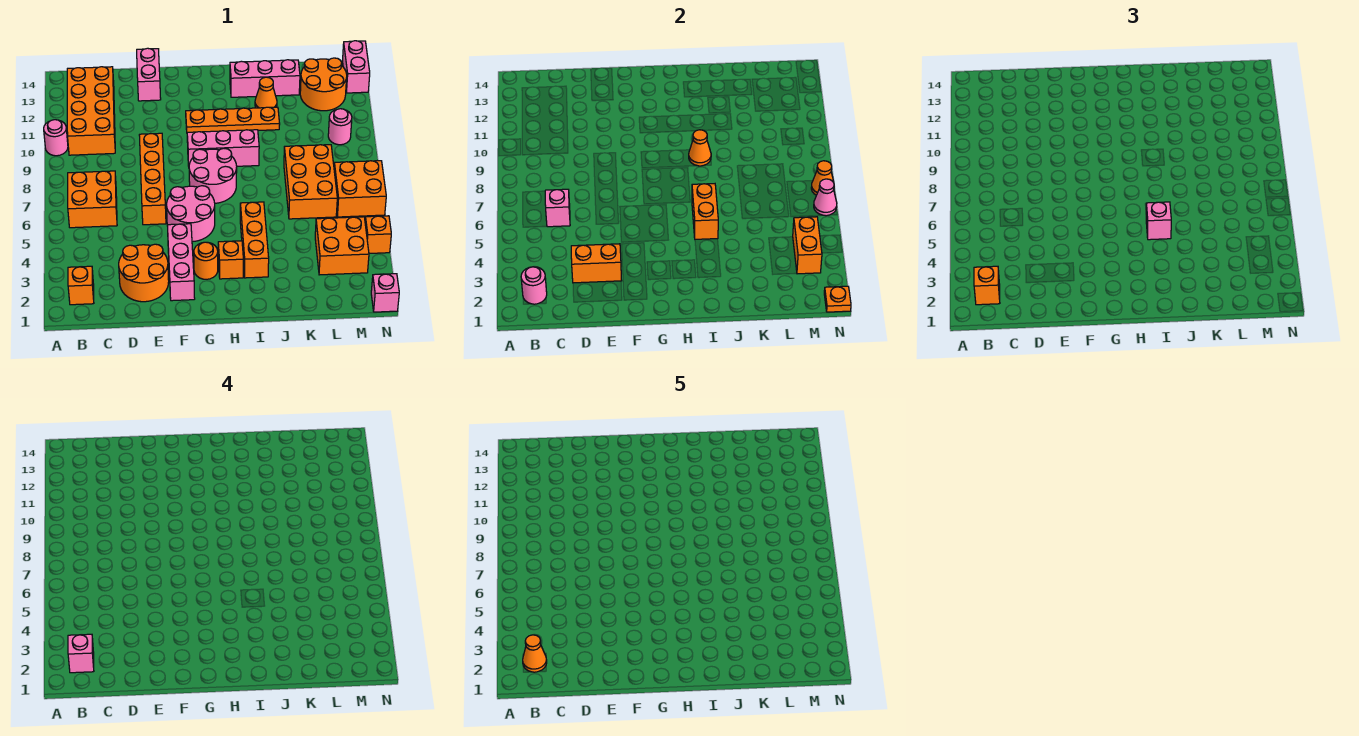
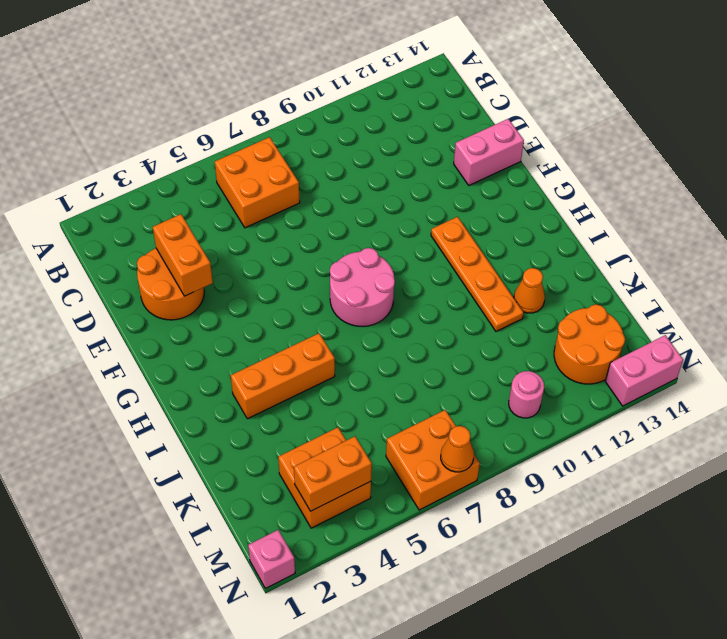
none -> pink 1x1 round brick [44,120,68,156]
none -> orange 1x1 brick [68,266,94,305]
none -> orange 2x4 brick [67,67,115,155]
none -> orange 1x4 brick [139,133,166,225]

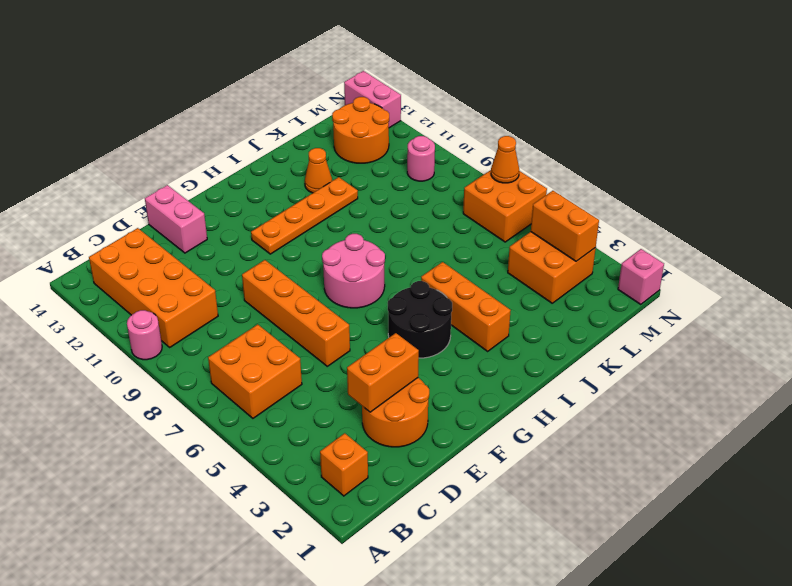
black 2x2 round brick [388,281,452,358] -> pink 2x2 round brick [167,186,215,242]
none -> pink 1x3 brick [167,224,195,301]
none -> orange 1x1 round brick [194,242,218,279]
none -> pink 1x3 brick [187,130,259,166]
none -> orange 1x1 brick [218,241,243,279]

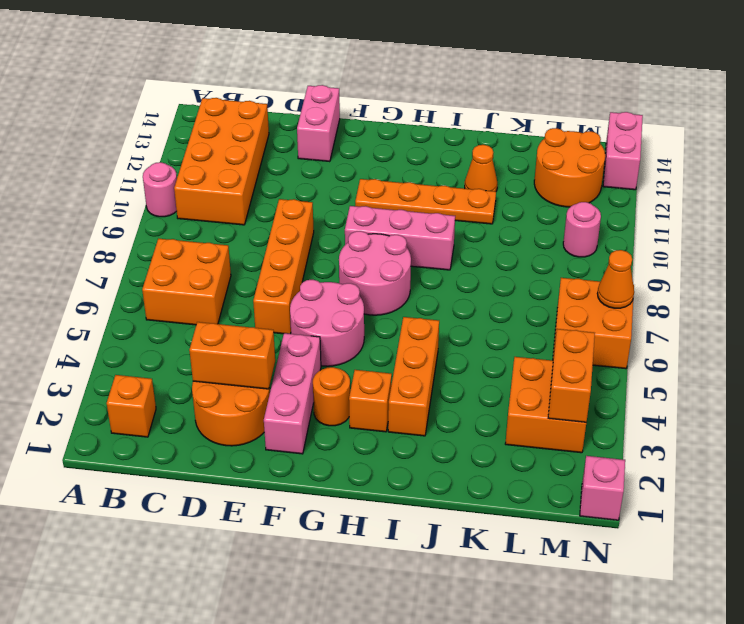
none -> pink 1x3 brick [230,60,300,97]
none -> orange 2x3 brick [284,145,337,219]
none -> orange 1x1 brick [365,216,391,253]
none -> pink 1x1 round brick [521,267,547,304]

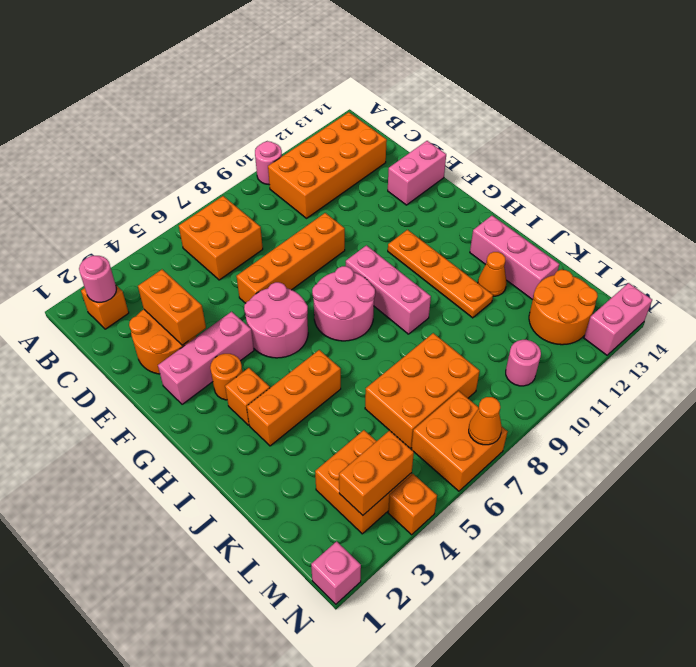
none -> pink 1x1 brick [545,189,570,227]
none -> orange 1x2 brick [692,184,718,239]
none -> orange 1x1 cone [689,130,711,166]
none -> orange 1x1 plate [824,286,851,312]

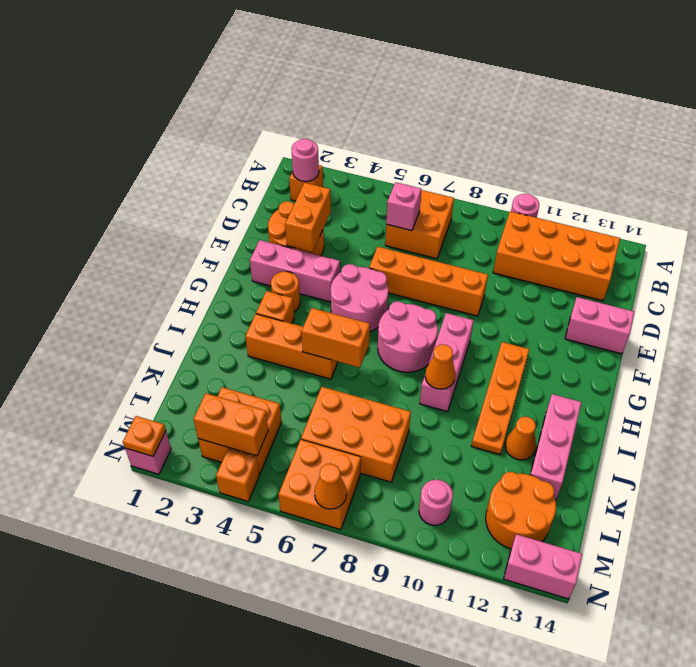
none -> pink 1x1 cone [814,179,837,216]
none -> orange 1x1 brick [974,266,1000,305]
none -> pink 1x1 brick [1146,202,1171,240]
none -> pink 1x1 brick [68,634,94,673]

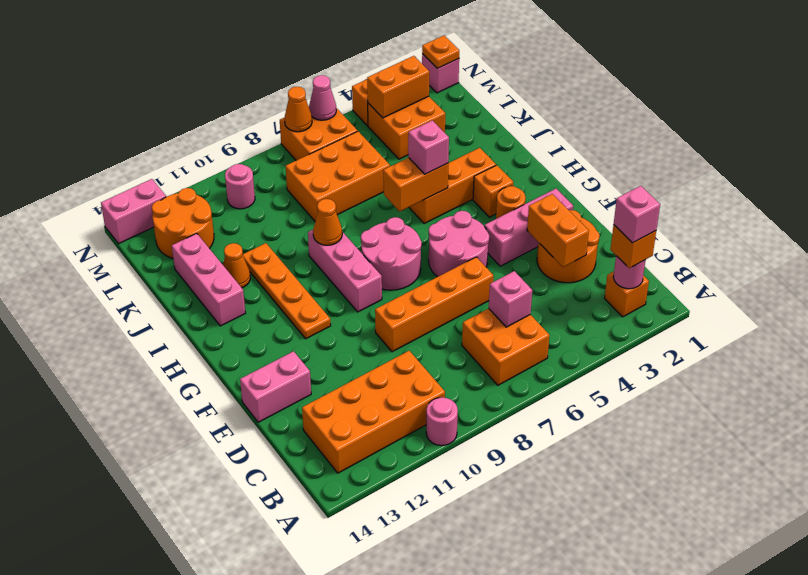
none -> orange 1x1 cone [523,635,547,672]

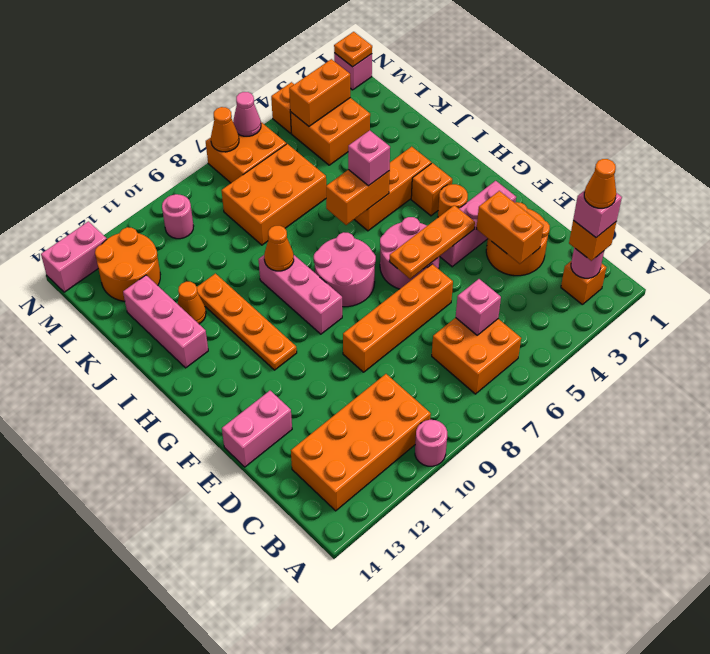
orange 1x3 plate [389,205,475,279] -> none

